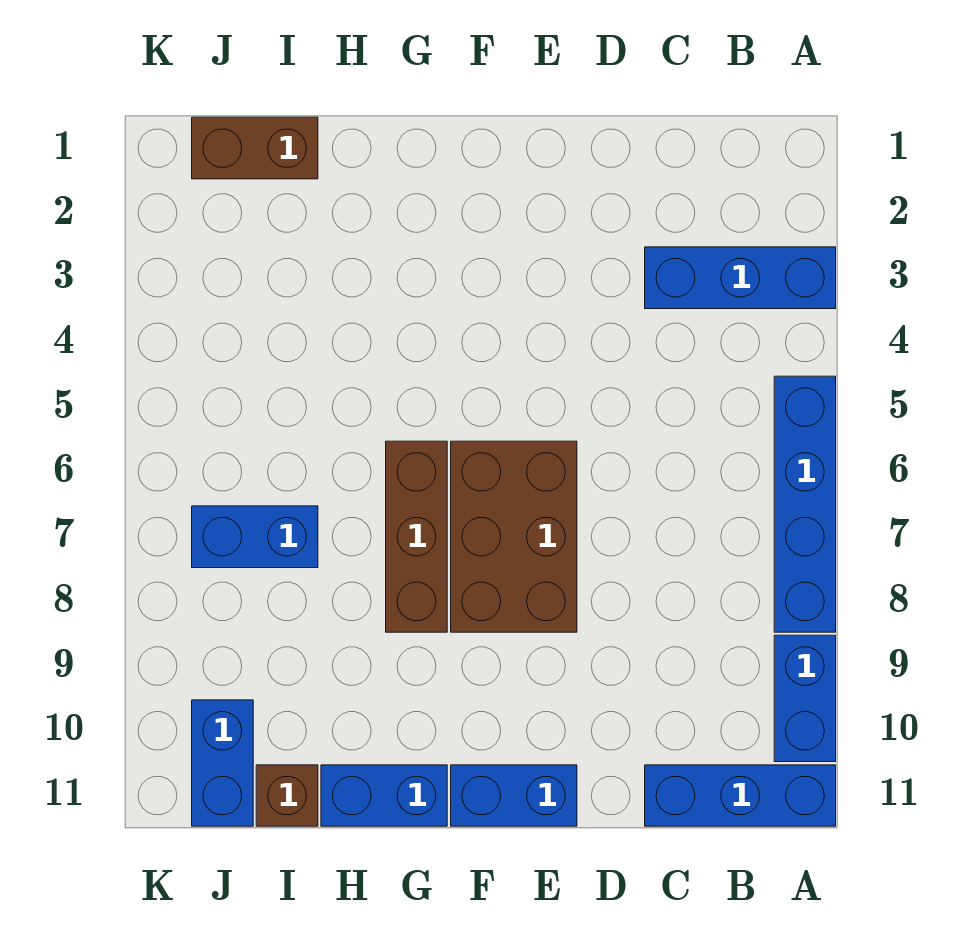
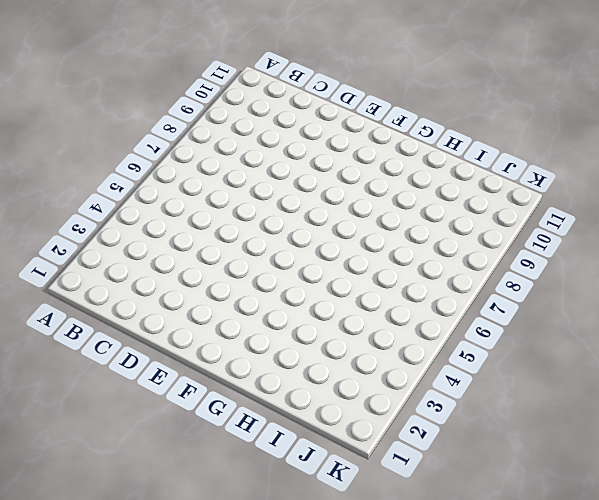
none -> blue 1x3 brick [645,247,836,309]
none -> blue 1x4 brick [774,376,836,632]
none -> blue 1x2 brick [774,635,836,762]

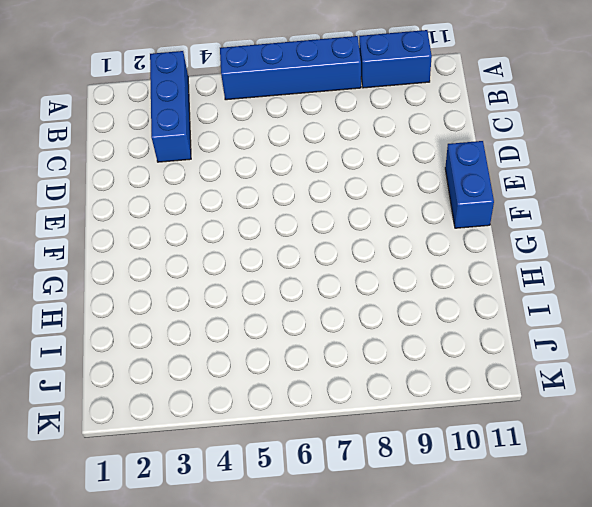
none -> blue 1x3 brick [645,765,836,826]
none -> brown 2x3 brick [451,441,577,632]
none -> brown 1x3 brick [386,441,447,632]

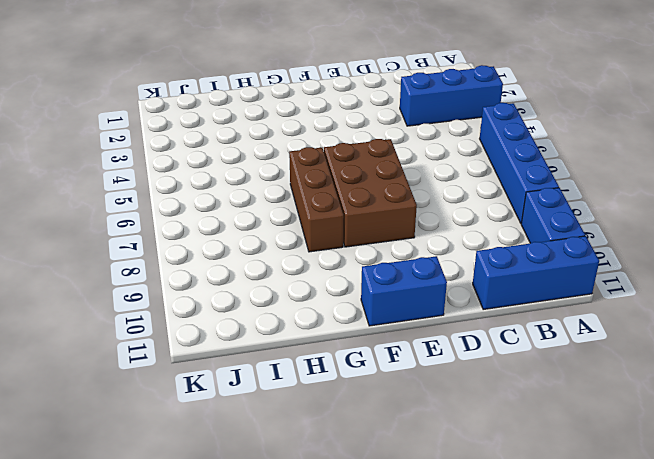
none -> blue 1x2 brick [321,765,447,826]
none -> brown 1x2 brick [192,117,318,179]
none -> blue 1x2 brick [192,506,318,568]

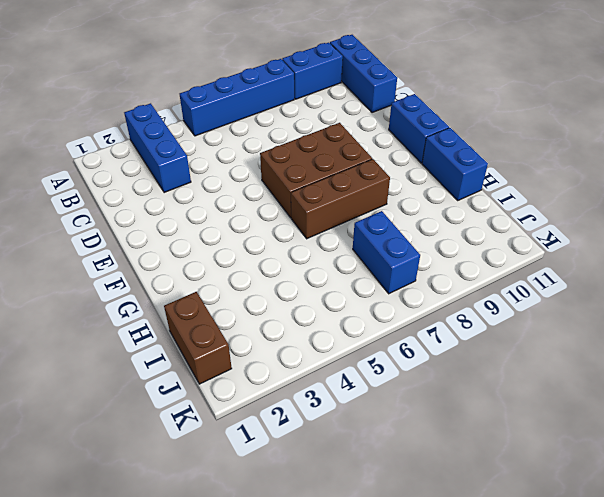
none -> brown 1x1 brick [256,765,318,826]
none -> blue 1x2 brick [192,700,253,826]

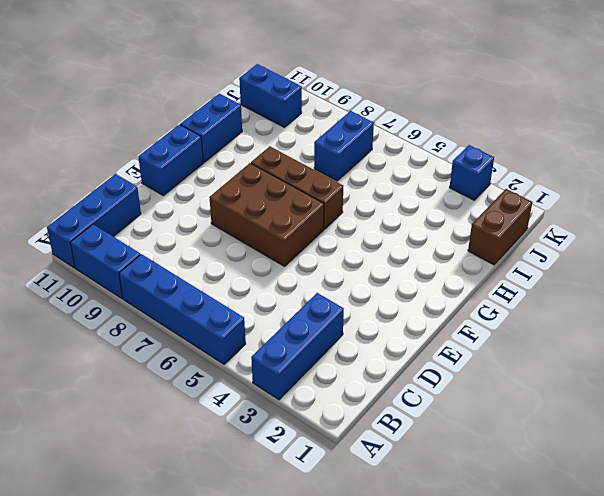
blue 1x1 brick [450,145,494,200] -> none
none -> brown 1x1 brick [256,765,318,826]

